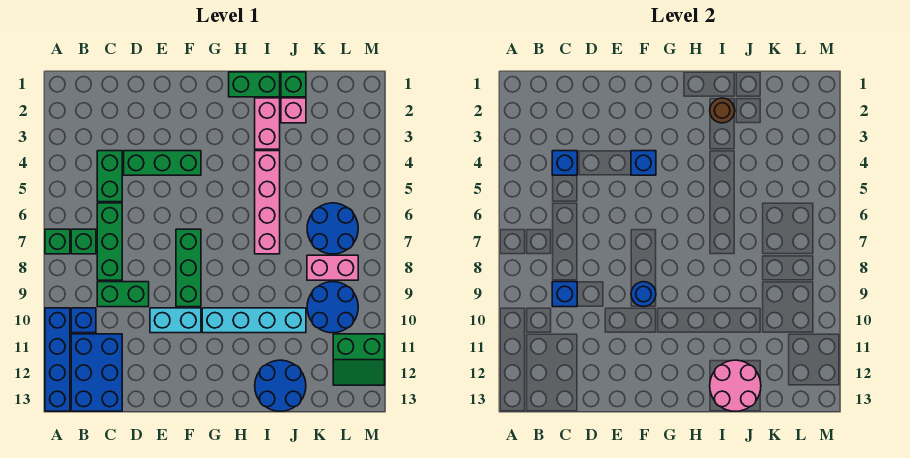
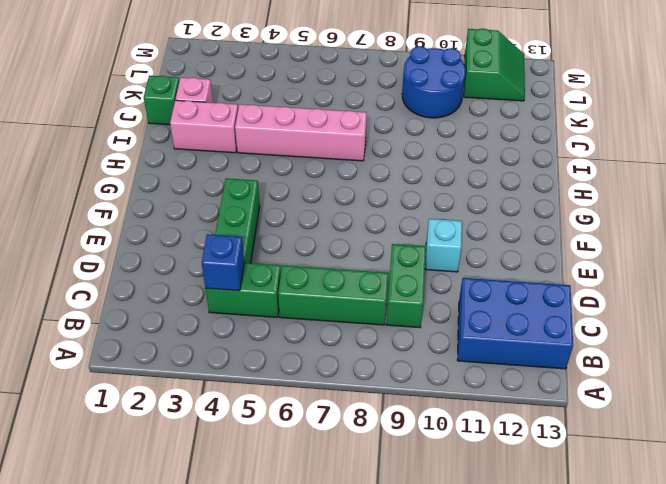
cyan 1x1 brick [425,219,462,272] -> cyan 1x2 brick [150,308,201,333]
none -> green 1x1 brick [45,229,70,254]
none -> blue 1x4 brick [45,308,70,411]
none -> green 1x1 brick [71,229,96,254]

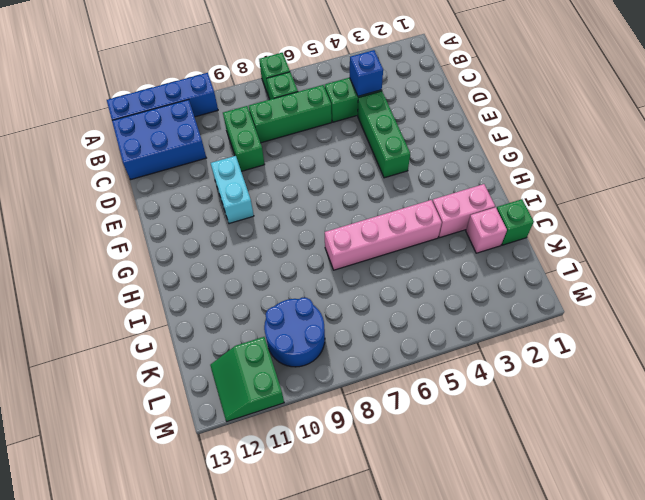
none -> blue 1x1 brick [71,308,96,333]
none -> green 1x3 brick [176,229,201,307]
none -> cyan 1x4 brick [202,308,306,333]

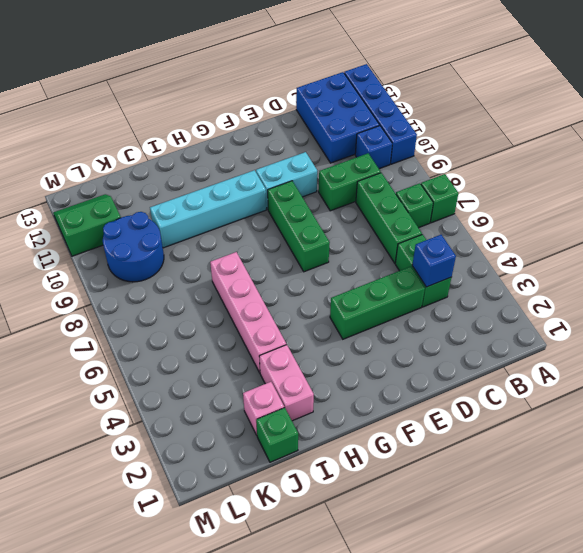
none -> green 1x2 brick [229,72,280,97]
none -> blue 2x2 round brick [255,360,306,411]
none -> blue 2x2 round brick [307,203,358,254]

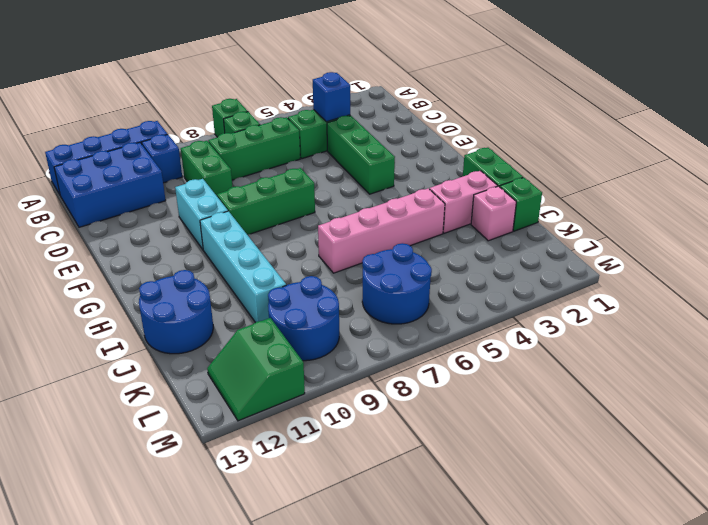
none -> pink 1x2 brick [307,255,358,280]
none -> blue 1x1 brick [552,282,577,307]
none -> blue 1x1 brick [631,151,656,175]

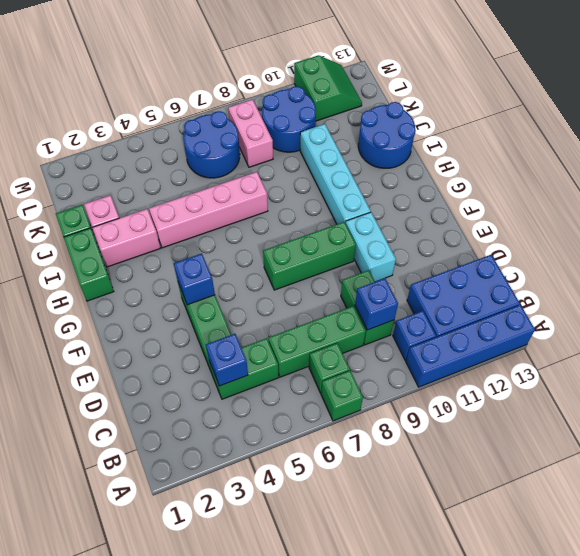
none -> blue 1x1 round brick [631,282,656,307]
none -> brown 1x1 round brick [710,98,735,123]
none -> pink 2x2 round brick [710,360,761,411]

